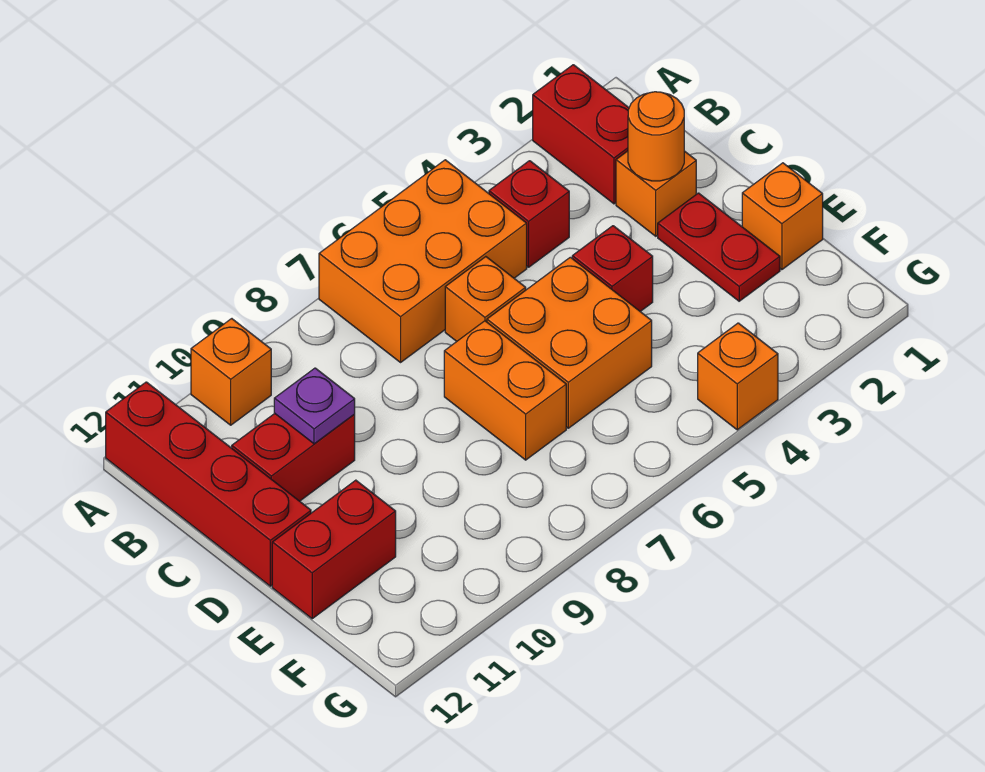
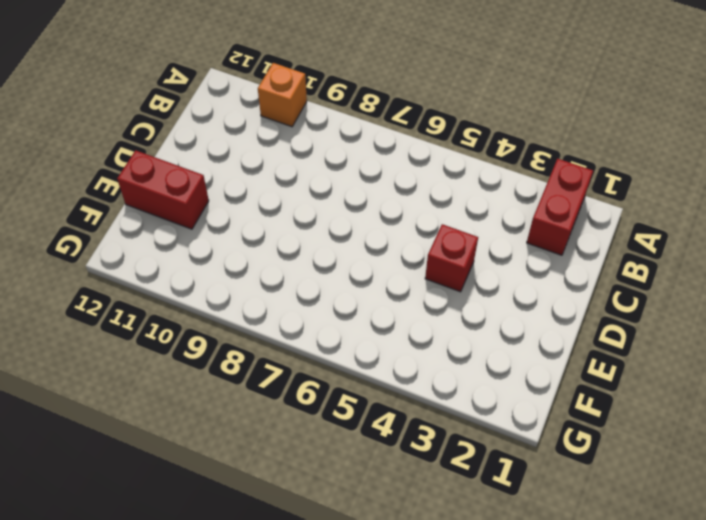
none -> orange 2x3 brick [319,160,527,362]
none -> red 1x4 brick [106,382,311,586]
none -> red 1x1 brick [489,161,569,267]

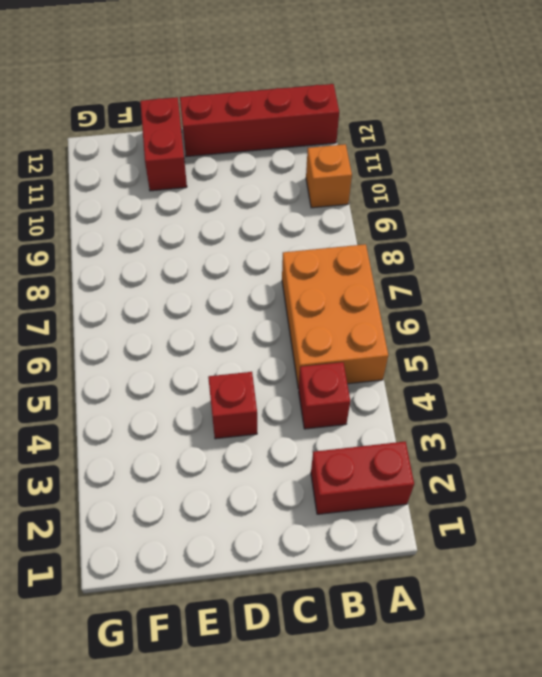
none -> orange 1x1 brick [616,151,696,236]
none -> orange 1x1 brick [445,257,526,341]
none -> red 1x2 brick [232,414,355,501]

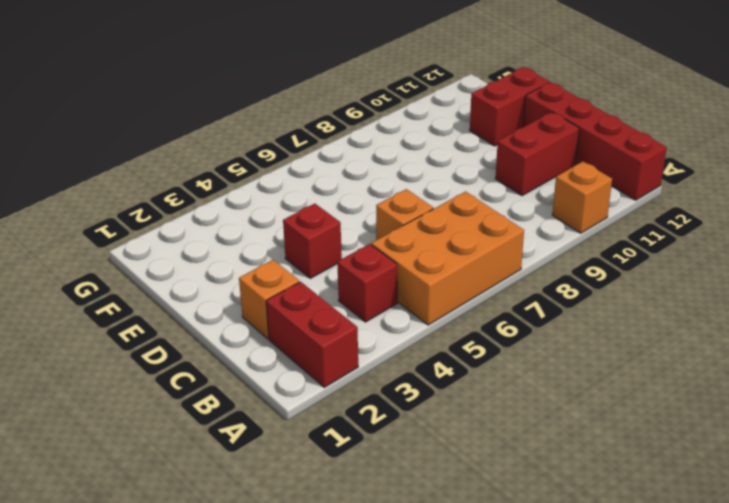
none -> red 1x2 plate [658,193,780,301]
none -> orange 2x2 brick [487,257,652,428]
none -> orange 1x2 brick [444,321,566,460]

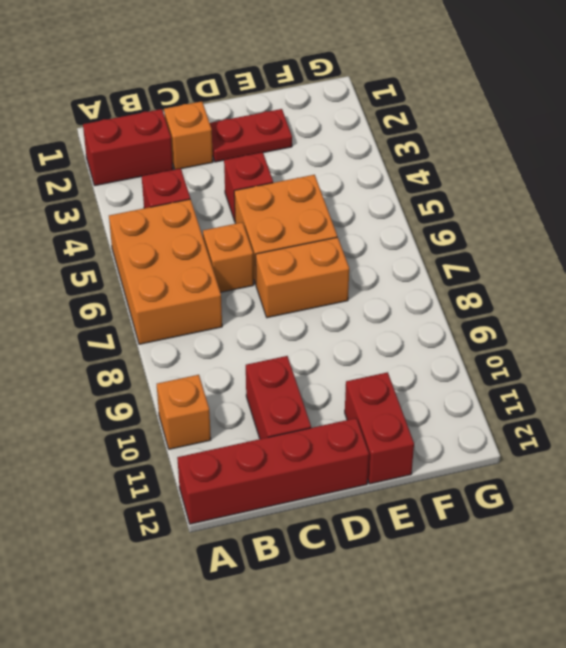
none -> orange 1x1 brick [742,163,823,270]
none -> orange 1x1 brick [698,323,778,430]
none -> orange 1x1 round brick [628,92,684,181]

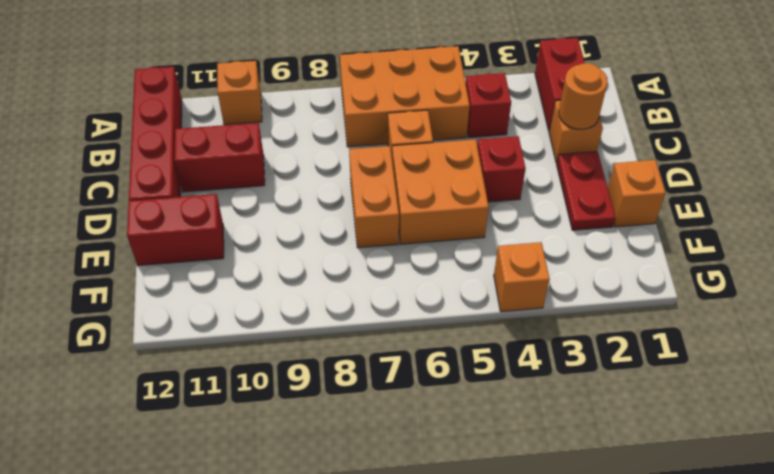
none -> purple 1x1 plate [274,368,355,444]

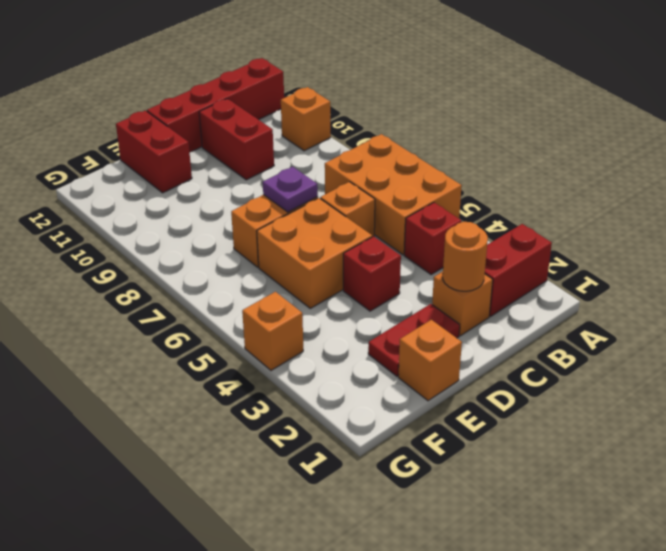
purple 1x1 plate [263,167,318,212] -> purple 1x1 plate moved to [274,368,355,444]

